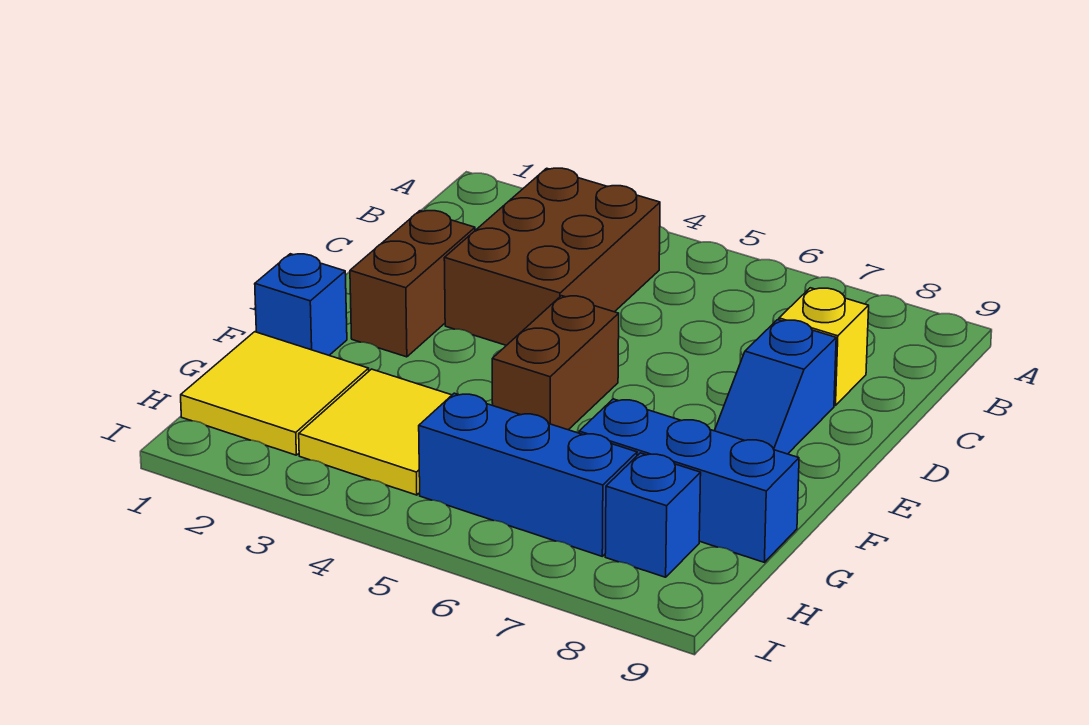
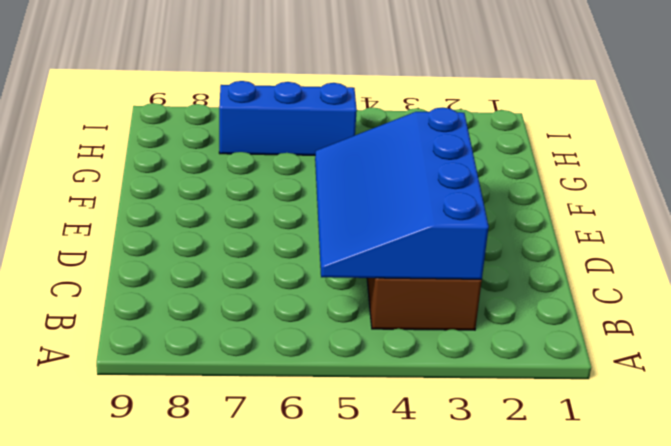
blue 3x4 slope [315,108,489,279] -> none
none -> yellow 1x1 brick [779,288,869,406]
none -> brown 1x2 brick [350,211,475,357]

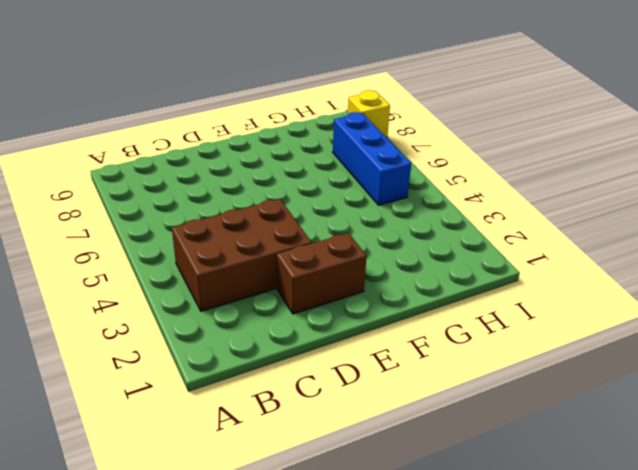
yellow 1x1 brick [348,90,390,138] -> yellow 1x1 brick moved to [779,288,869,406]
none -> blue 1x2 slope [714,320,836,454]
none -> brown 1x2 brick [492,296,619,430]

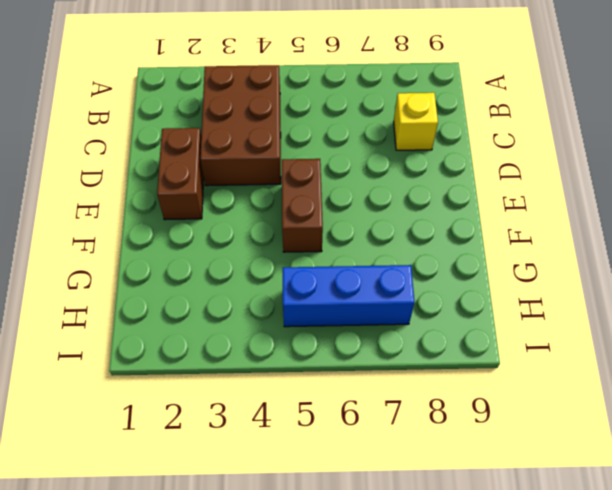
none -> blue 1x2 slope [714,320,836,454]
none -> blue 1x1 brick [255,254,347,355]

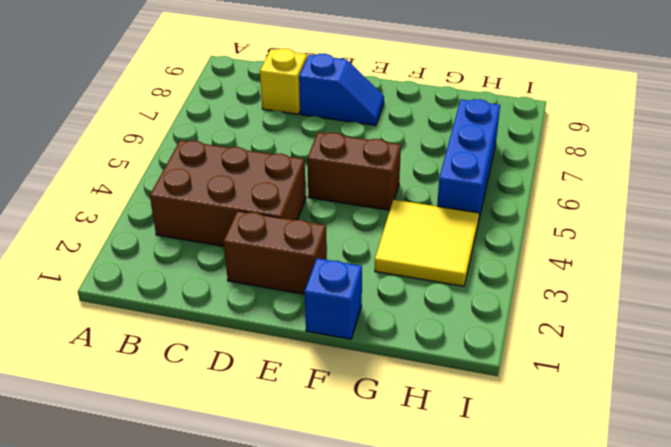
none -> yellow 2x2 tile [181,332,369,455]
none -> blue 1x3 brick [579,399,799,562]

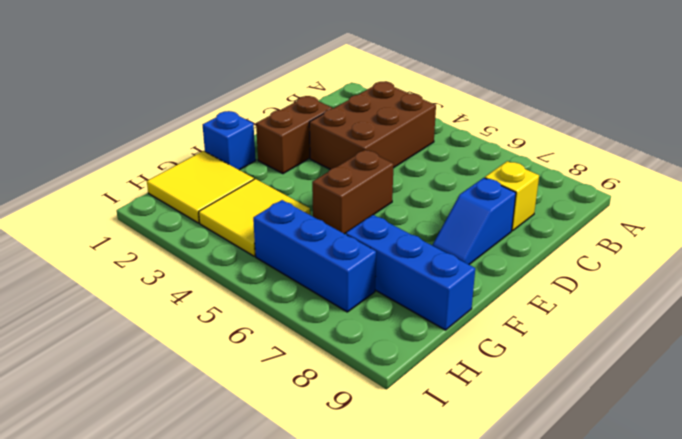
none -> blue 1x1 brick [605,453,701,577]

